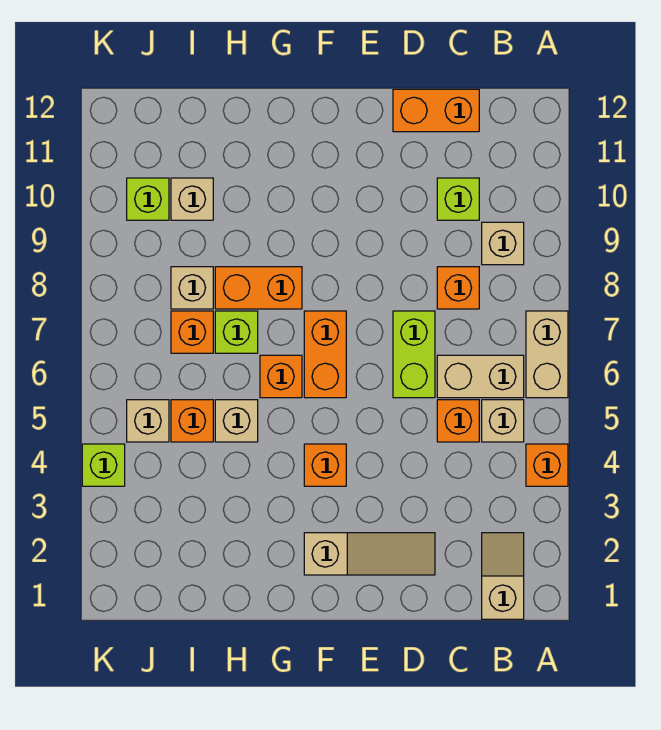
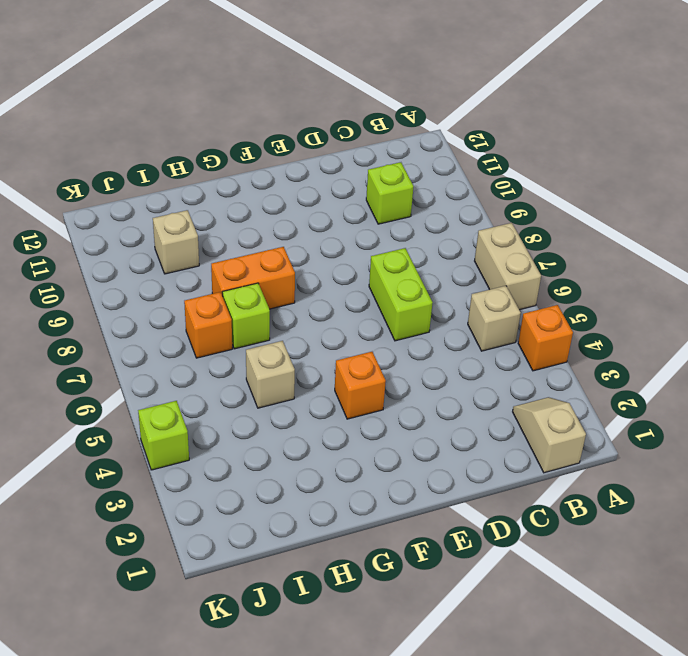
none -> tan 1x2 brick [437,355,524,398]
none -> tan 1x1 brick [482,222,524,265]
none -> orange 1x1 brick [437,400,479,442]

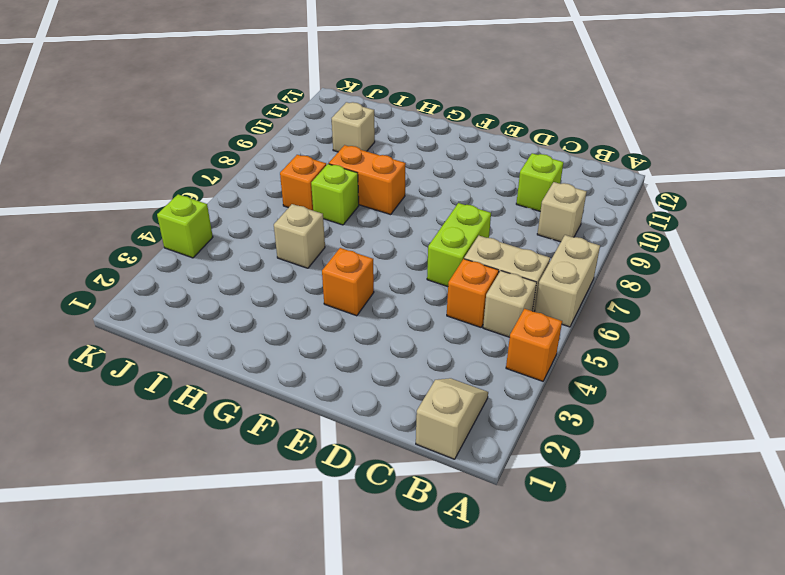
none -> orange 1x1 brick [437,267,479,309]
none -> orange 1x2 brick [393,89,479,132]
none -> tan 1x3 slope [304,533,435,575]

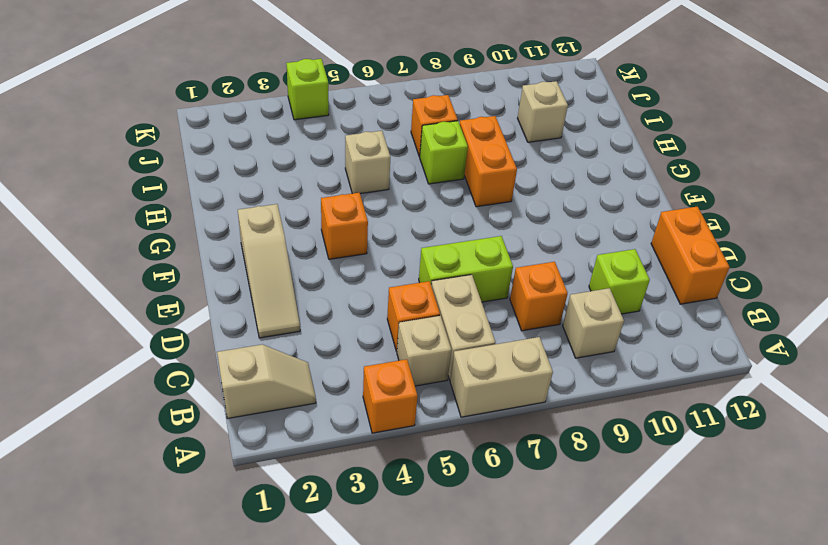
none -> orange 1x2 brick [304,311,346,398]
none -> orange 1x1 brick [260,355,302,398]
none -> orange 1x1 brick [171,400,213,442]

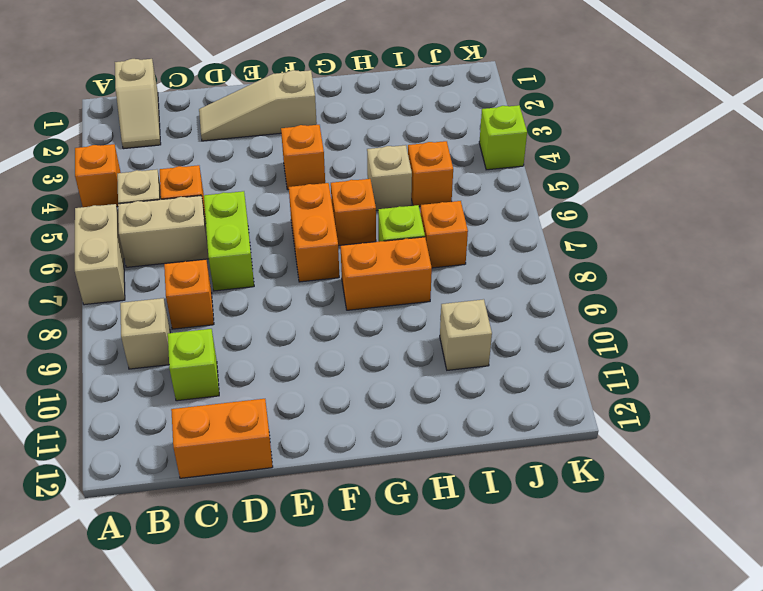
none -> tan 1x1 brick [171,267,213,309]
none -> tan 1x1 brick [127,400,169,442]
none -> lime 1x1 brick [127,178,169,220]

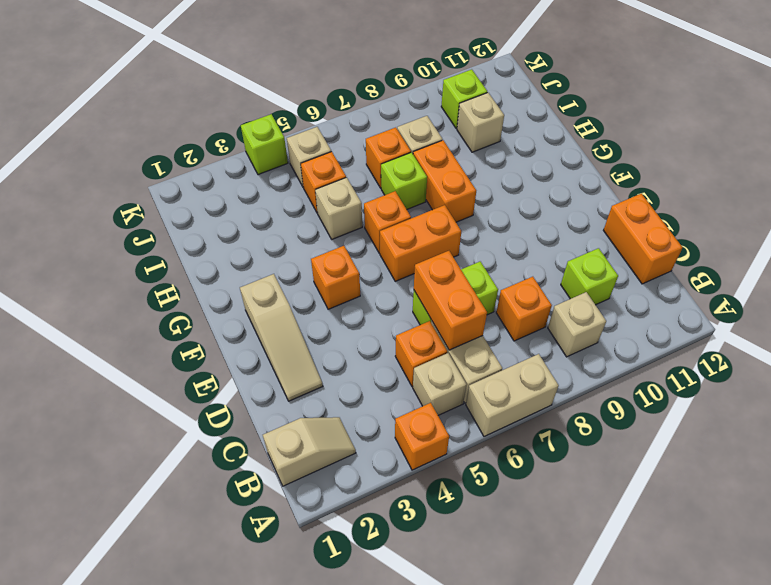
orange 1x2 brick [414,251,487,350] -> none

